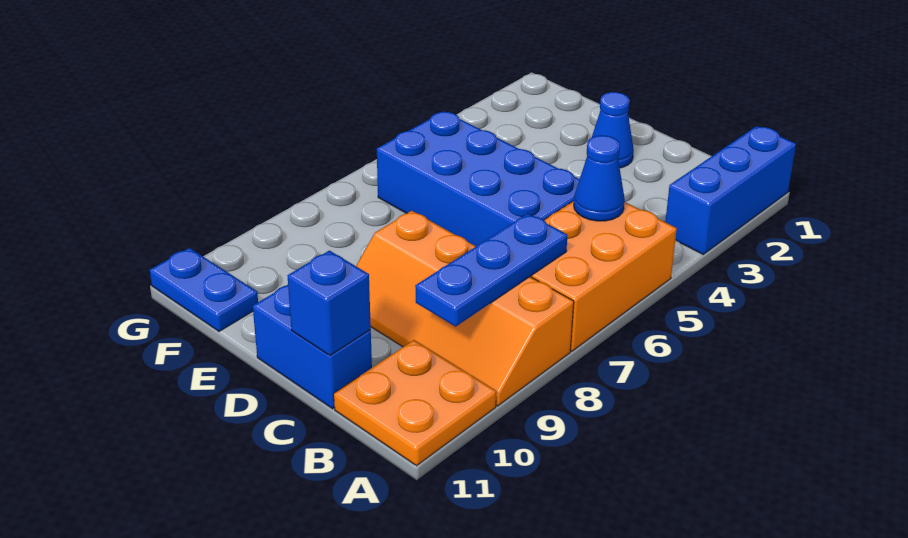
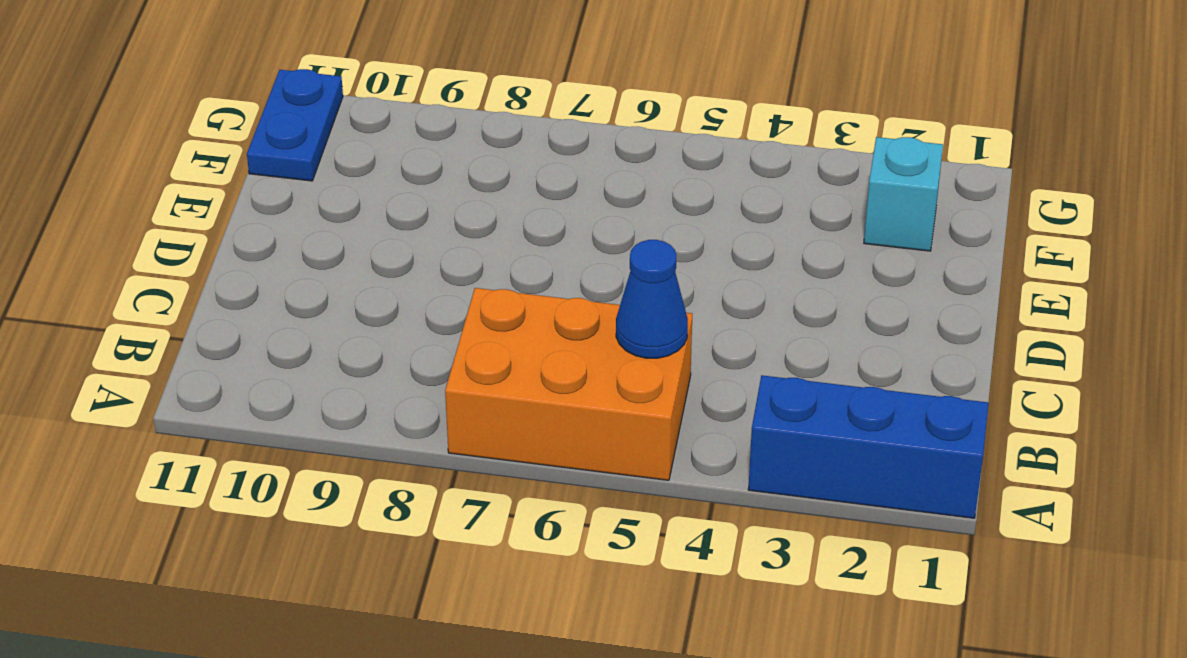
cyan 1x1 brick [864,137,943,251] -> none
none -> orange 2x4 slope [356,211,574,406]
none -> orange 2x2 plate [334,340,496,466]

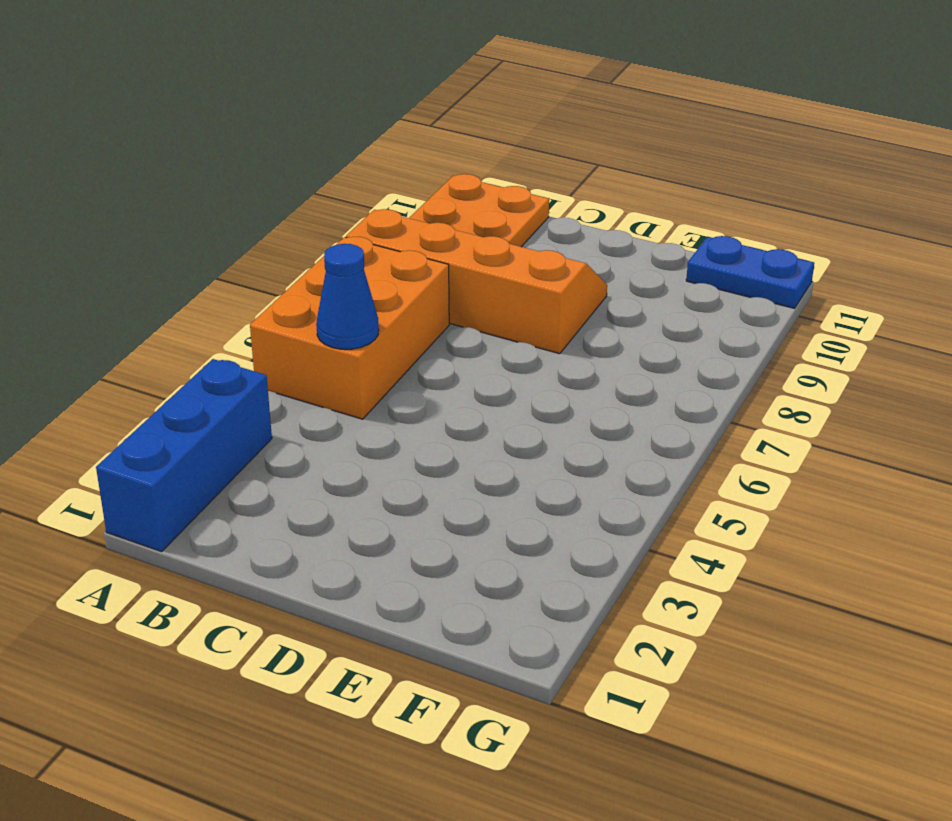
none -> blue 2x4 brick [377,111,580,246]
none -> blue 1x2 brick [253,285,372,409]

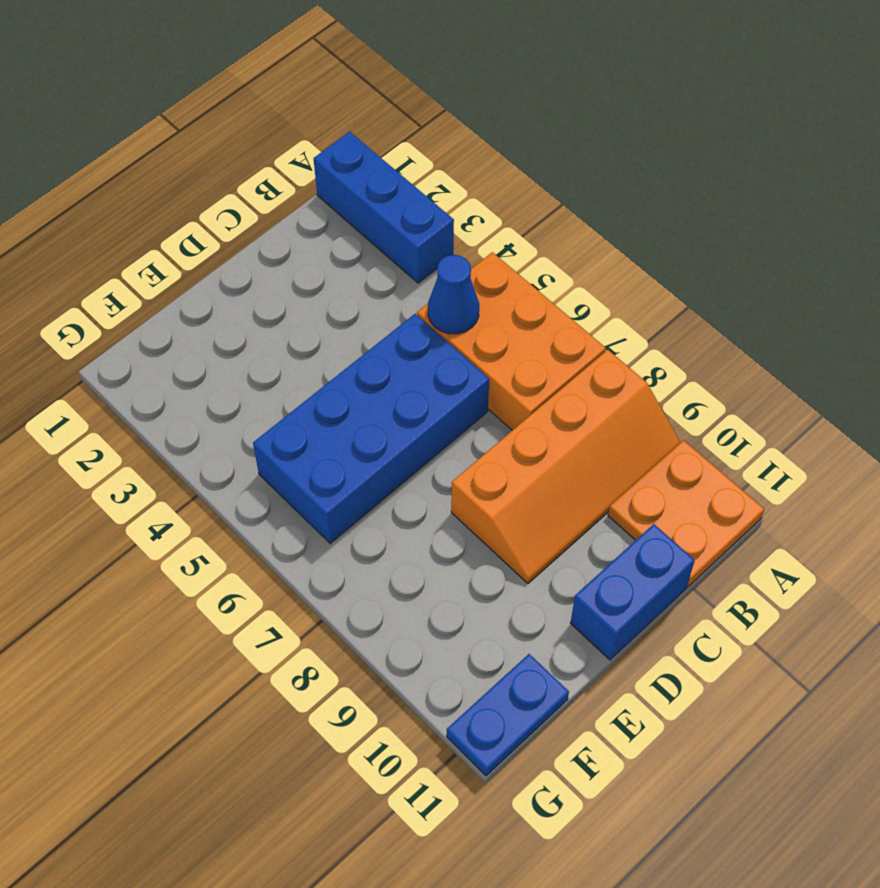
none -> blue 1x1 cone [592,92,634,168]
none -> blue 1x3 plate [415,214,567,327]

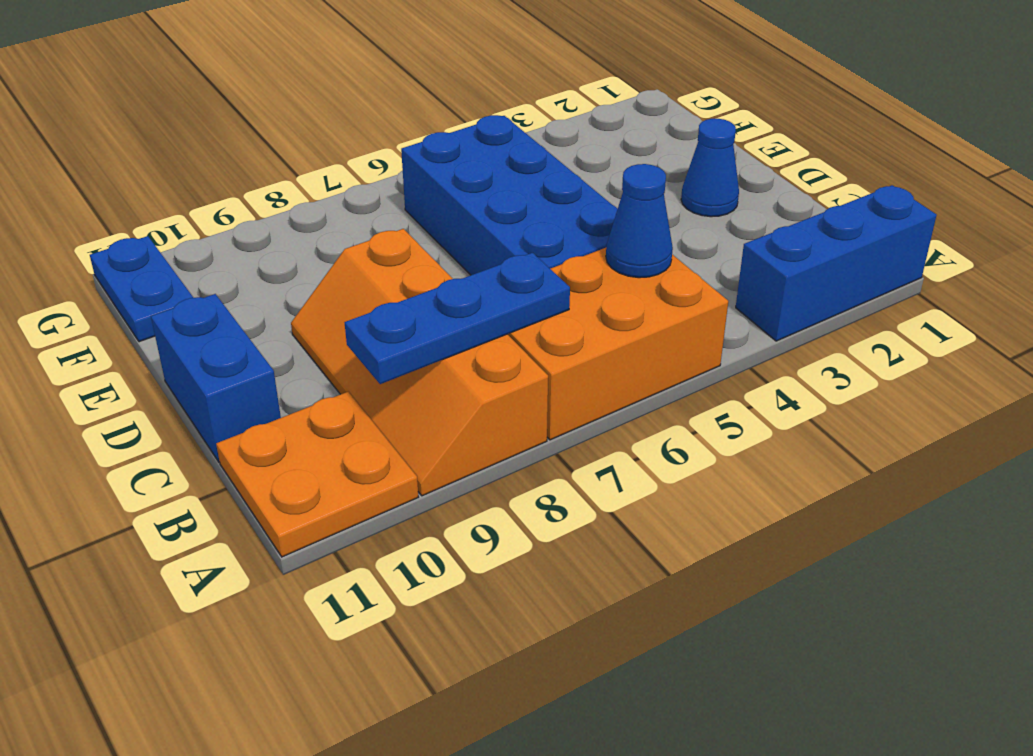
none -> blue 1x1 brick [287,251,371,355]

